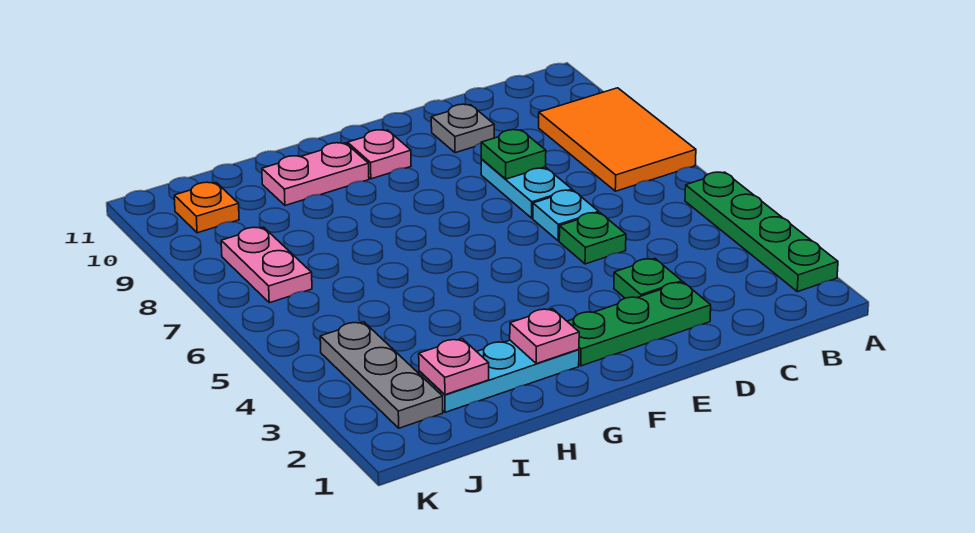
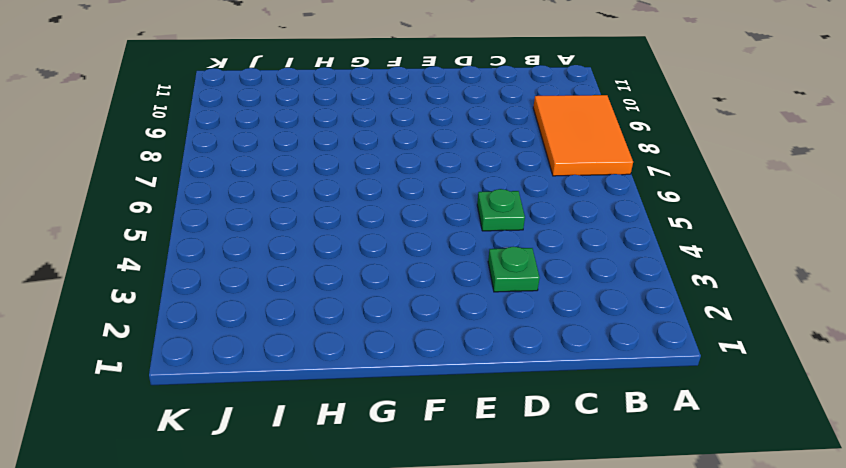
none -> green 1x4 plate [685,172,838,292]
none -> green 1x3 plate [567,282,711,366]
none -> cyan 1x1 plate [533,190,599,241]

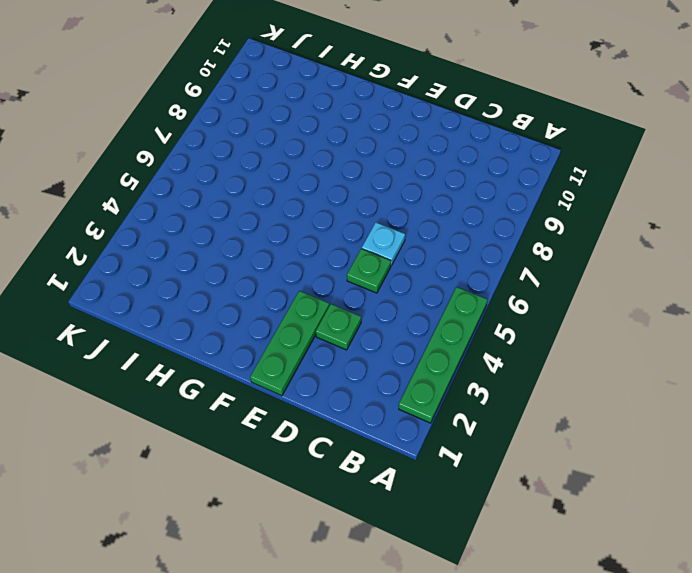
green 1x3 plate [250,291,329,396] -> green 1x3 plate turned to [567,282,711,366]
none -> orange 2x3 tile [539,88,696,191]
none -> cyan 1x2 plate [481,159,572,218]
none -> grey 1x1 plate [431,104,494,153]

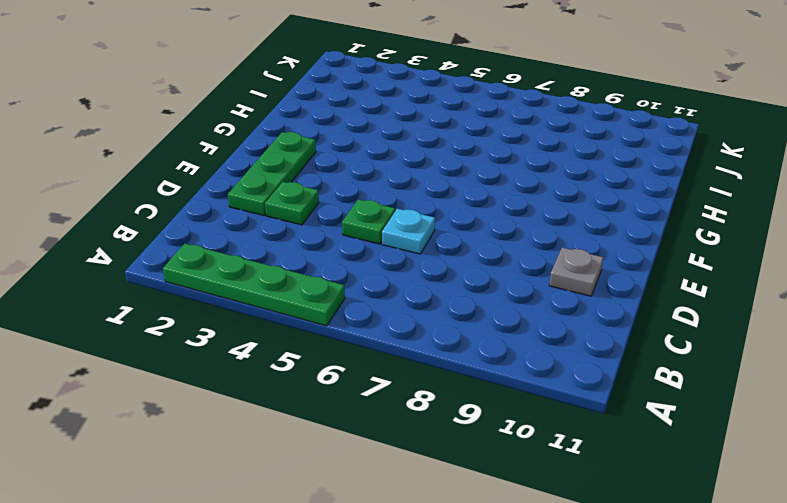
none -> orange 2x3 tile [539,88,696,191]
none -> cyan 1x2 plate [481,159,572,218]
none -> pink 1x1 plate [348,130,411,179]

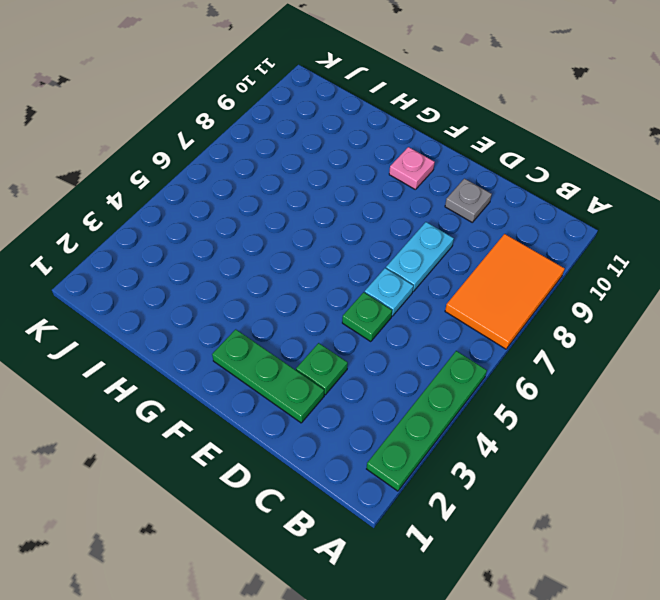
none -> cyan 1x3 plate [419,340,579,412]
none -> pink 1x2 plate [262,143,369,205]
none -> grey 1x3 plate [320,322,443,428]

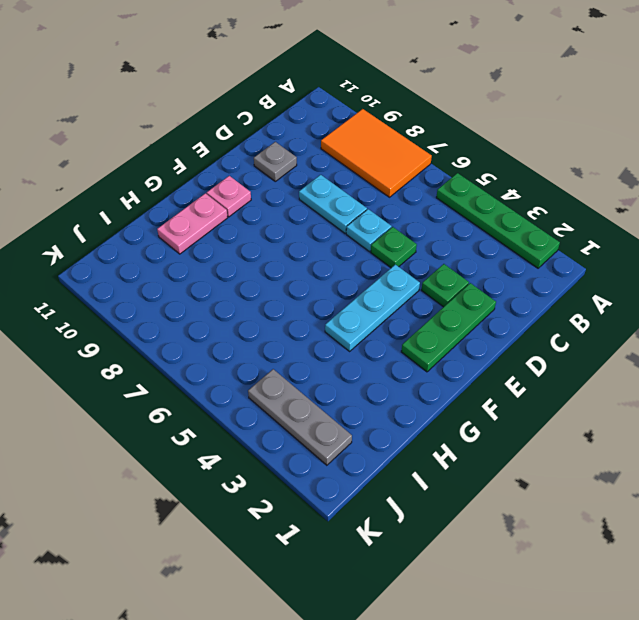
cyan 1x3 plate [325,265,420,351] -> cyan 1x3 plate moved to [419,340,579,412]
none -> pink 1x2 plate [221,227,312,303]
none -> orange 1x1 plate [174,182,239,233]
none -> green 1x1 plate [481,130,546,179]

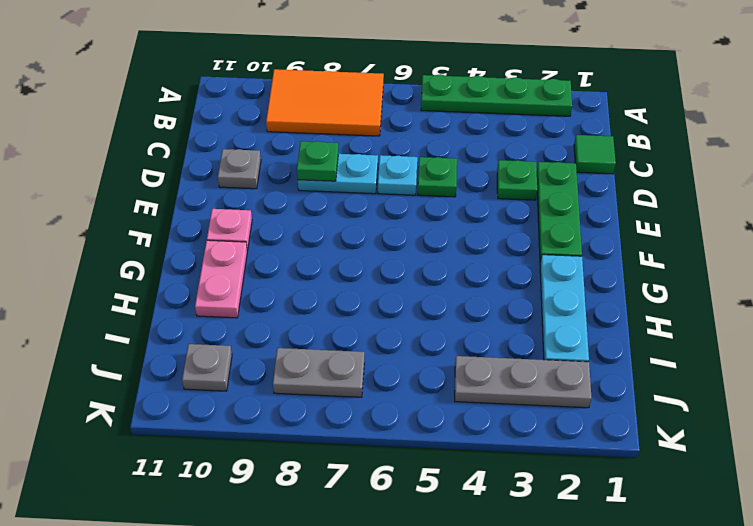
green 1x1 tile [574,135,616,174] -> none
grey 1x2 plate [273,348,364,397] -> pink 1x2 plate [221,227,312,303]
grey 1x1 plate [182,344,232,391] -> orange 1x1 plate [174,182,239,233]
none -> pink 1x1 plate [510,309,579,364]
none -> pink 1x1 plate [419,339,489,395]

